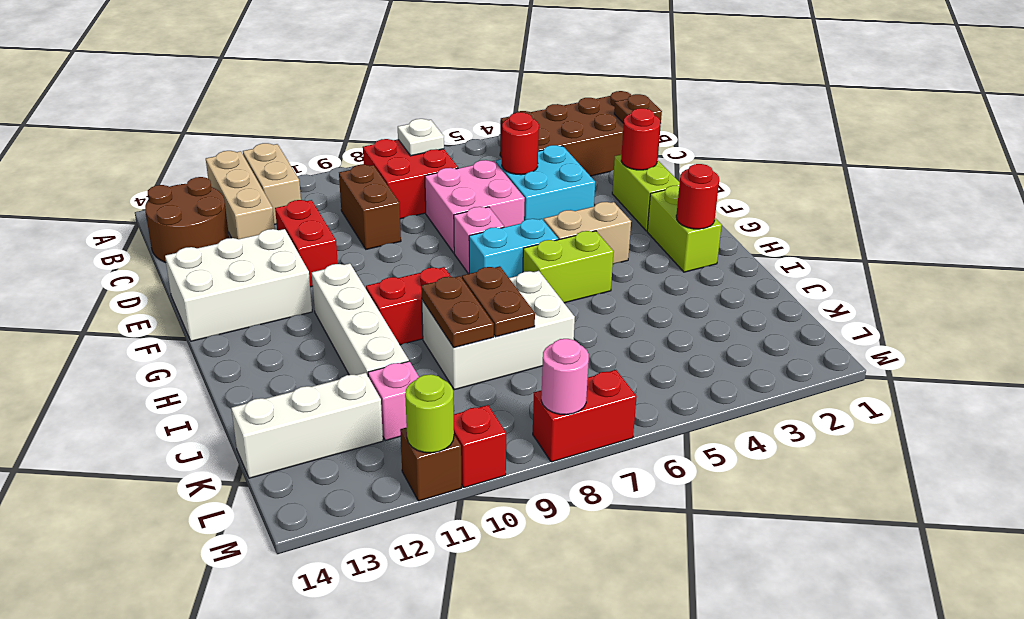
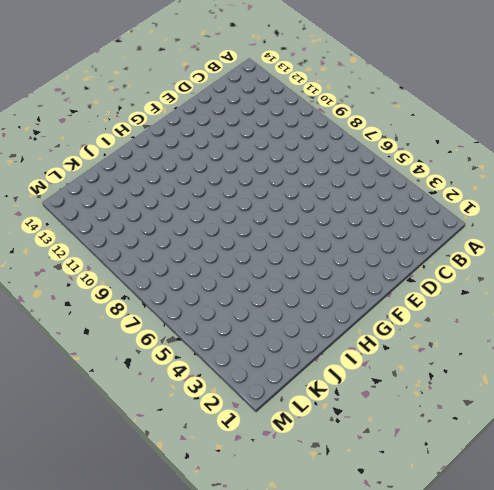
none -> tan 1x2 brick [243,143,301,225]
none -> tan 1x3 brick [206,151,275,239]
none -> brown 2x4 brick [500,91,661,176]
none -> red 2x2 brick [363,139,458,219]

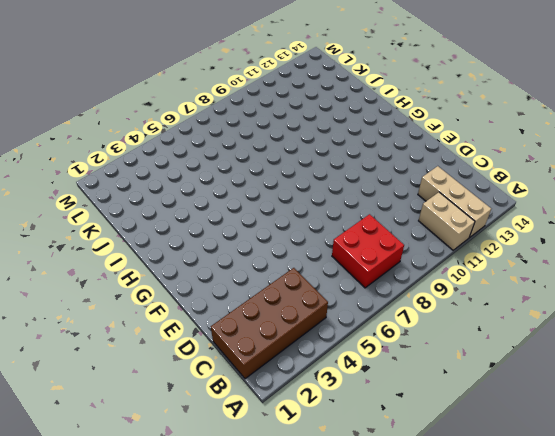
none -> brown 2x2 round brick [145,177,229,262]
none -> brown 1x2 brick [339,165,401,249]
none -> cyan 2x2 brick [496,145,595,221]
none -> pink 2x2 brick [425,160,525,253]

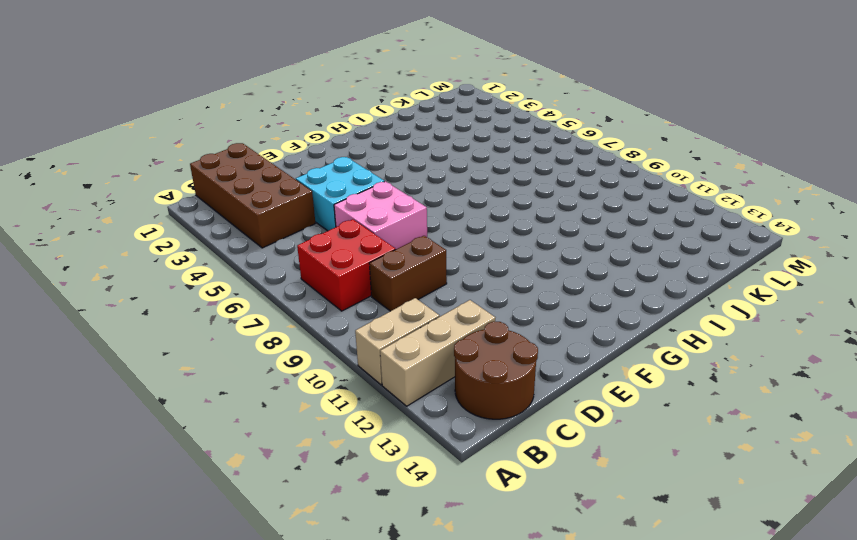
none -> red 1x2 brick [275,200,338,287]
none -> lime 1x2 brick [612,155,680,231]
none -> white 2x3 brick [165,229,312,341]
none -> pink 1x1 brick [454,207,504,274]

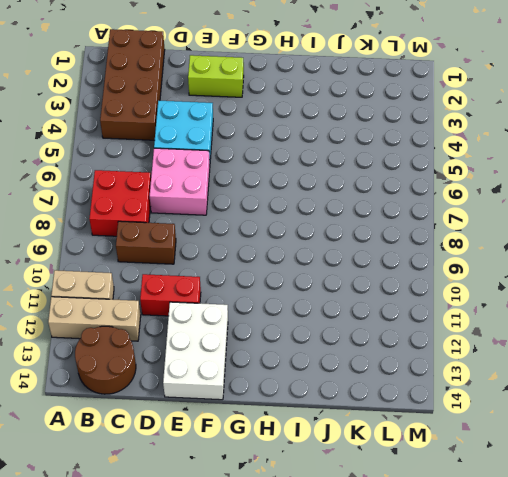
none -> pink 1x1 brick [454,207,504,274]
none -> lime 1x2 brick [647,186,722,272]
none -> tan 1x2 brick [544,202,631,264]
none -> cyan 1x2 brick [469,219,558,278]

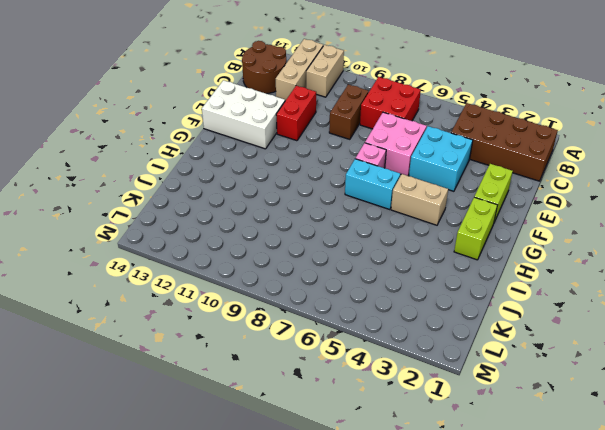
none -> white 1x4 brick [312,263,409,375]
none -> lime 1x2 brick [523,231,614,303]
none -> red 1x2 brick [366,267,451,345]
none -> white 2x3 brick [422,271,575,390]

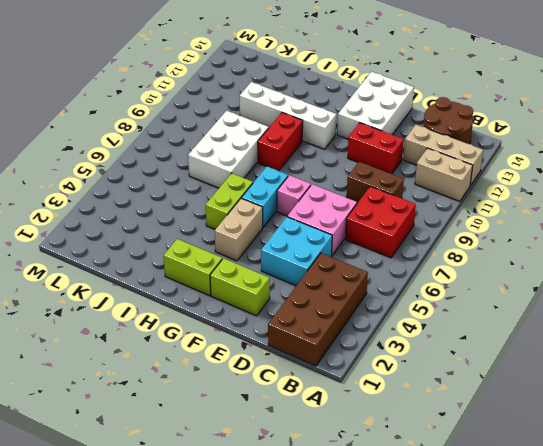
none -> pink 1x1 brick [368,361,419,441]
none -> white 1x3 brick [231,373,383,478]
none -> red 1x2 brick [533,370,637,462]
none -> red 1x1 brick [454,405,506,488]

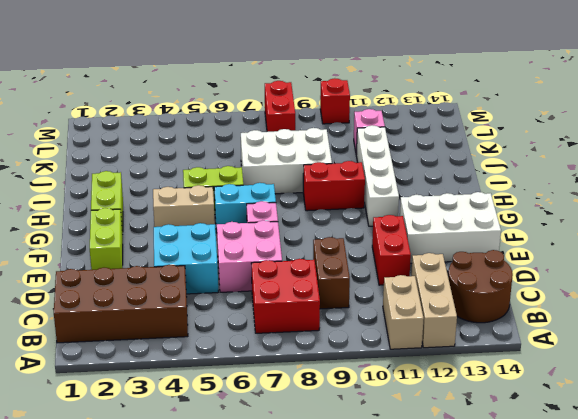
red 1x2 brick [265,81,295,132] -> red 1x2 brick turned to [533,370,637,462]
none -> white 1x3 brick [231,373,383,478]
none -> brown 1x1 brick [400,427,461,501]
none -> white 1x1 plate [398,119,444,156]
none -> brown 1x1 plate [614,94,662,123]

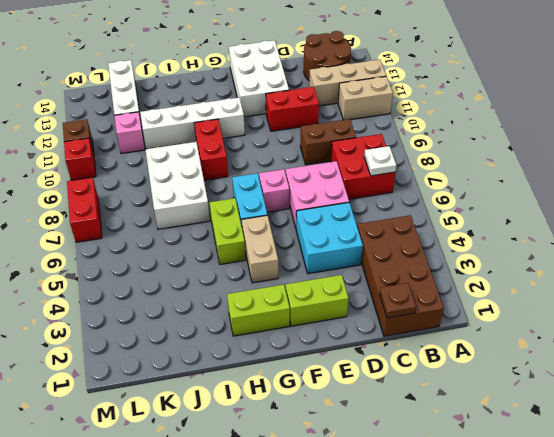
none -> red 1x1 round brick [502,112,539,175]
none -> red 1x1 round brick [621,108,660,170]
none -> red 1x1 round brick [676,164,719,229]
none -> brown 1x2 plate [462,266,535,337]

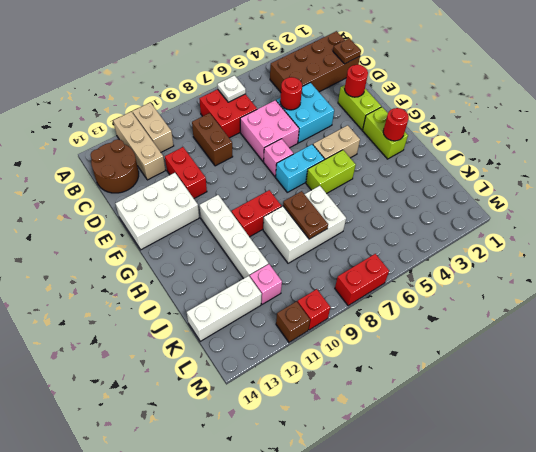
none -> brown 1x2 plate [421,276,494,348]
none -> pink 1x1 round brick [541,339,589,415]
none -> lime 1x1 round brick [405,374,454,453]

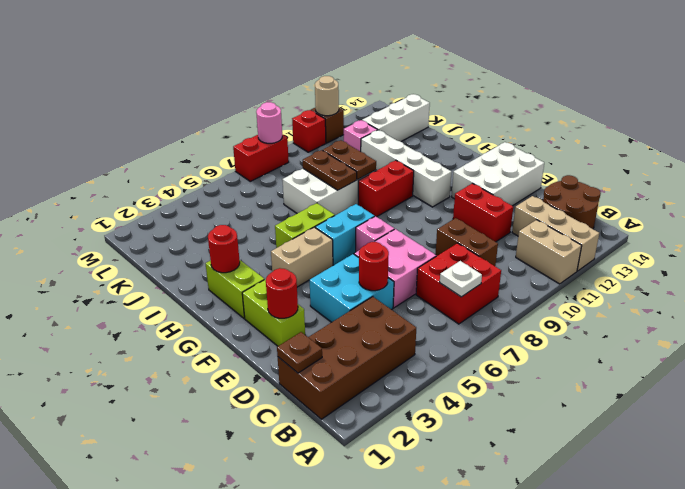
tan 1x1 round brick [315,76,339,116] -> lime 1x1 round brick [405,374,454,453]

